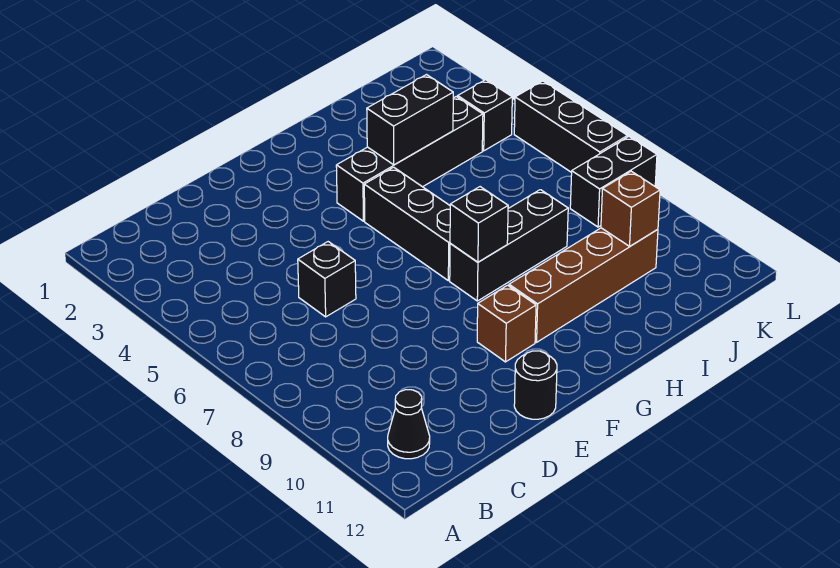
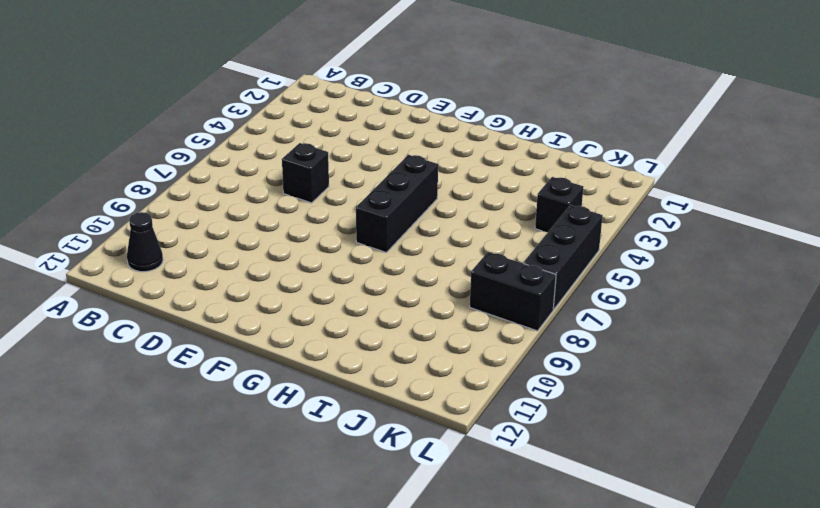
none -> black 1x1 round brick [514,351,557,419]
none -> brown 1x1 brick [477,285,536,362]
none -> black 1x4 brick [336,97,483,221]

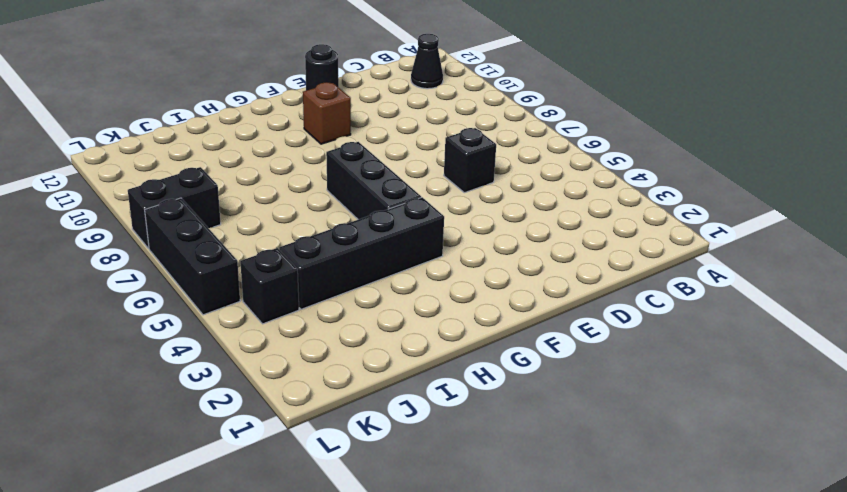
none -> black 1x3 brick [450,190,568,301]
none -> brown 1x4 brick [509,228,658,342]
none -> black 1x1 brick [450,187,508,262]

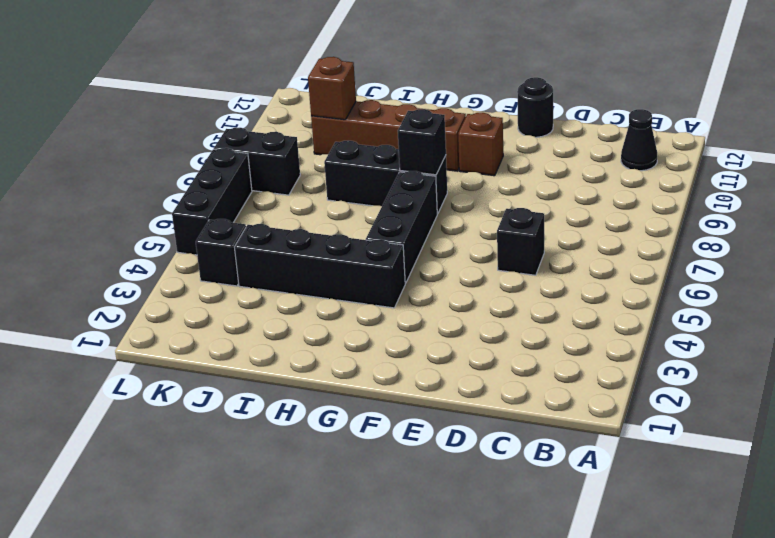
none -> black 1x2 brick [367,75,453,165]

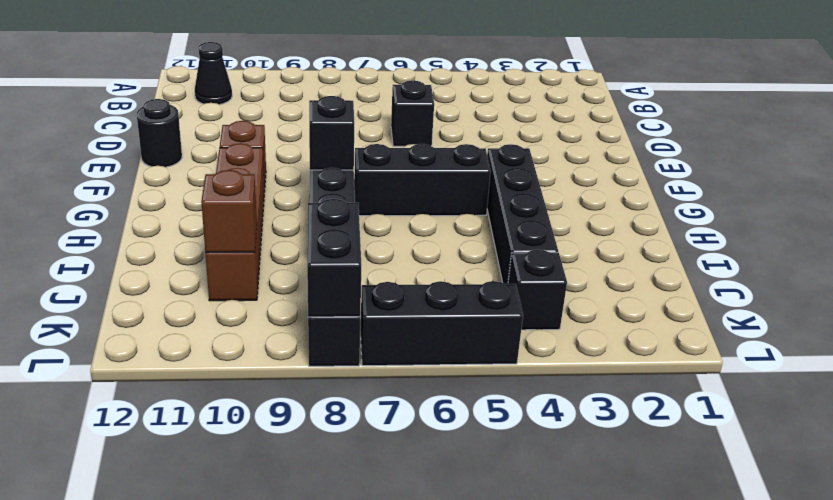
black 1x2 brick [307,199,362,317] -> black 1x2 brick moved to [367,75,453,165]

